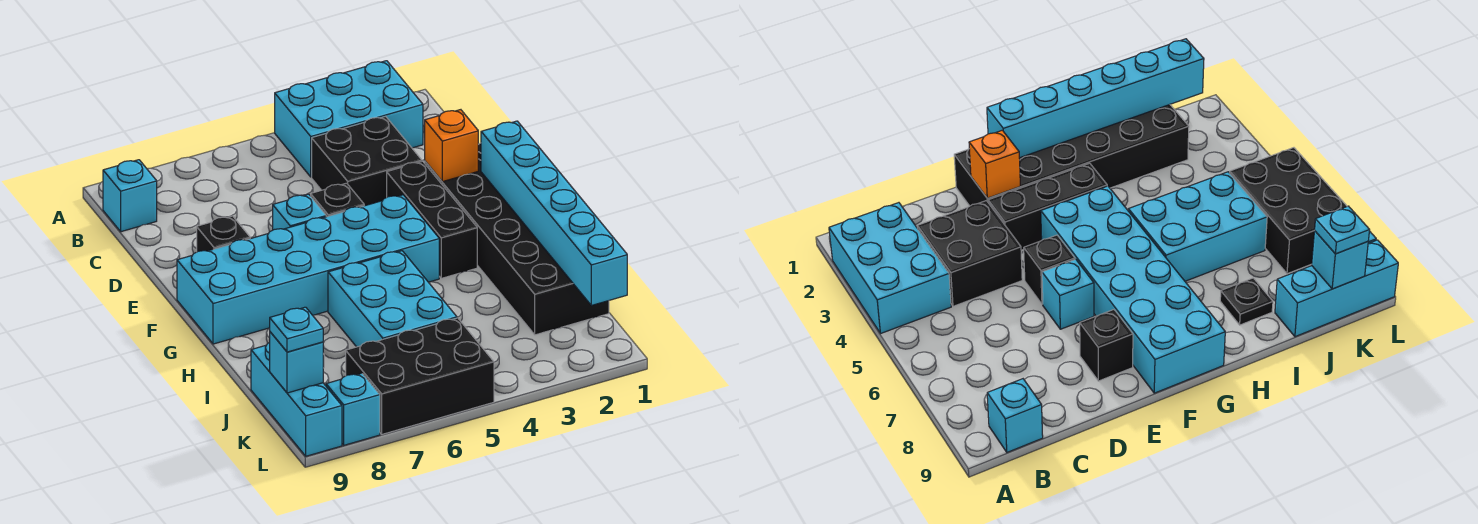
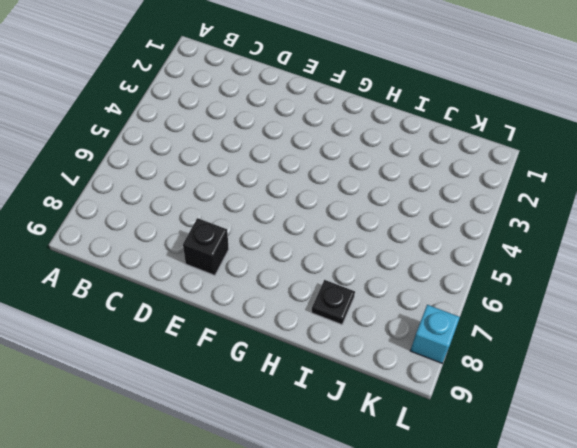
none -> cyan 2x3 brick [275,61,423,177]
none -> cyan 1x1 brick [103,160,157,232]
none -> black 2x2 brick [312,116,422,206]

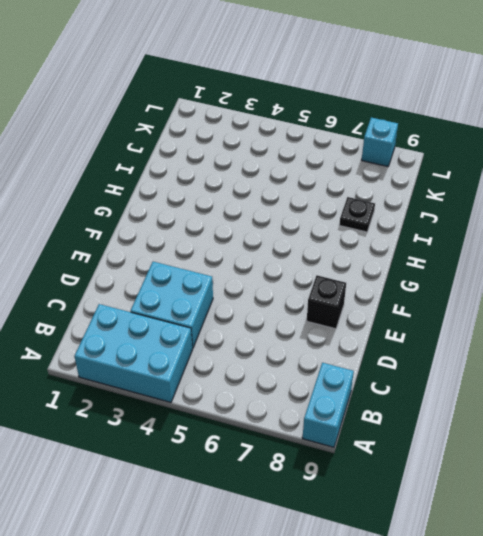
cyan 1x2 brick [303,363,354,447] -> cyan 1x1 brick [103,160,157,232]
cyan 2x2 brick [130,262,213,348] -> black 2x2 brick [312,116,422,206]
none -> black 2x6 brick [425,143,609,335]
none -> black 1x3 brick [387,161,477,278]
none -> black 1x1 brick [311,183,364,217]

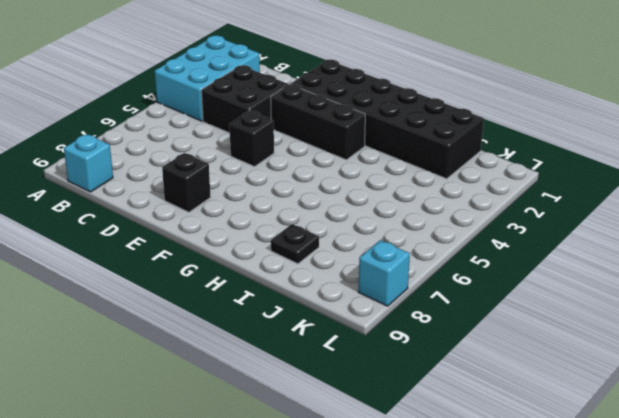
none -> cyan 1x1 brick [273,194,326,230]
none -> cyan 2x6 brick [177,195,439,344]
none -> cyan 2x3 brick [328,251,457,347]

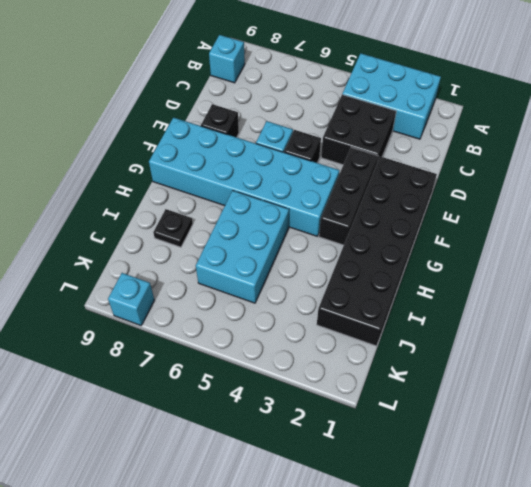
none -> cyan 1x3 brick [251,343,342,456]
none -> black 2x3 brick [346,318,494,434]
none -> orange 1x1 brick [425,110,478,182]

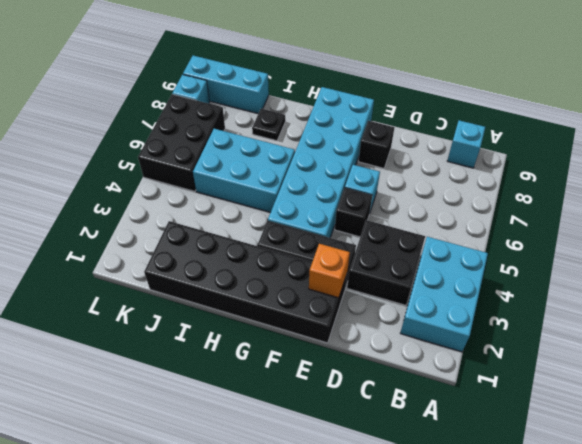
none -> cyan 1x6 brick [481,121,627,305]
none -> cyan 1x1 brick [270,332,323,393]
none -> cyan 1x1 plate [270,307,323,352]

